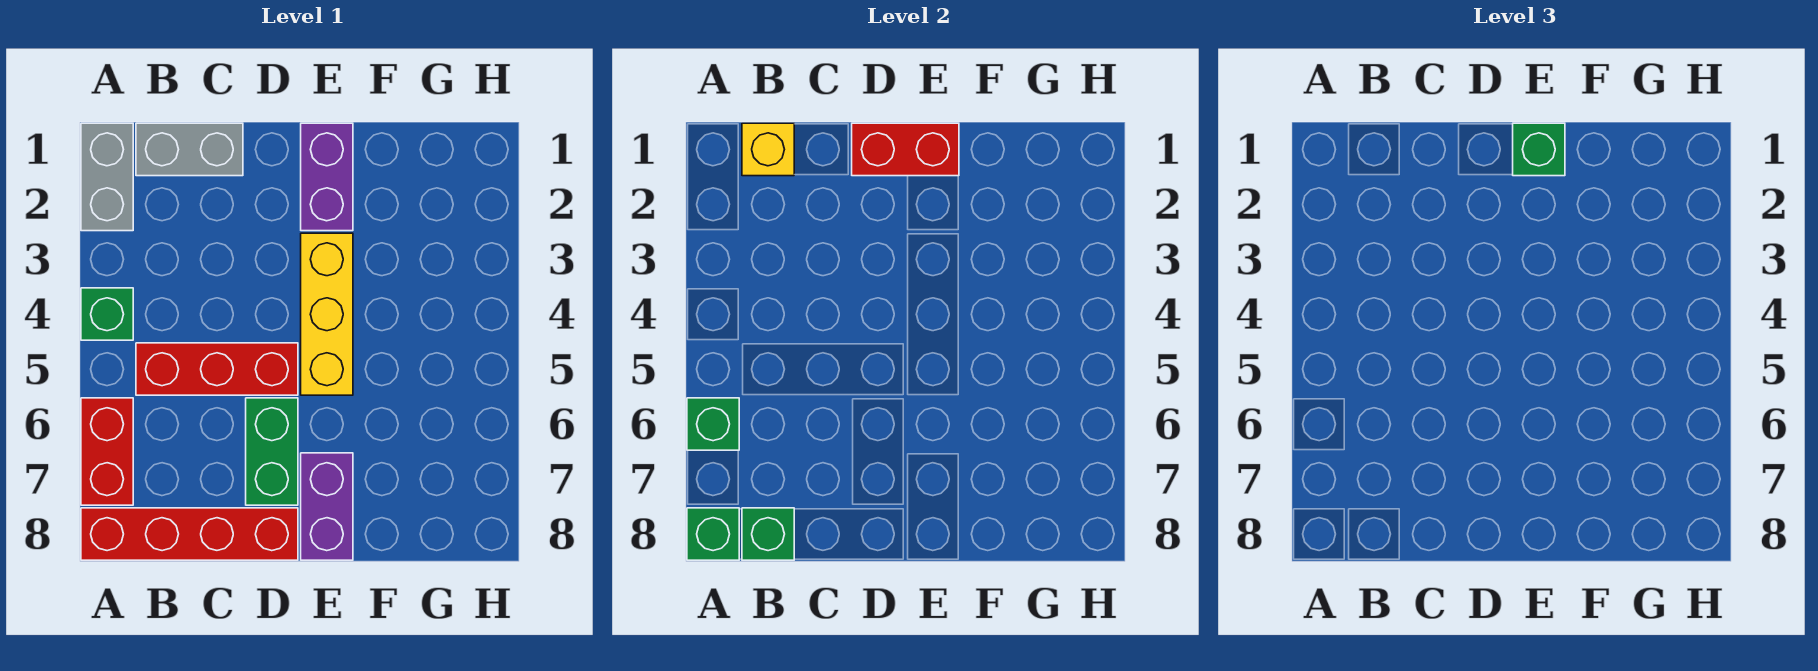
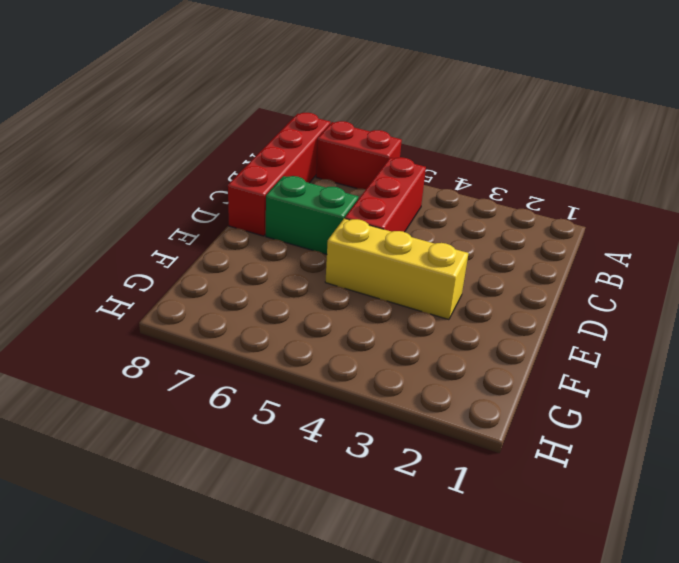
none -> grey 1x2 brick [81,123,133,231]
none -> green 1x1 brick [81,288,133,340]
none -> grey 1x2 brick [136,123,243,176]

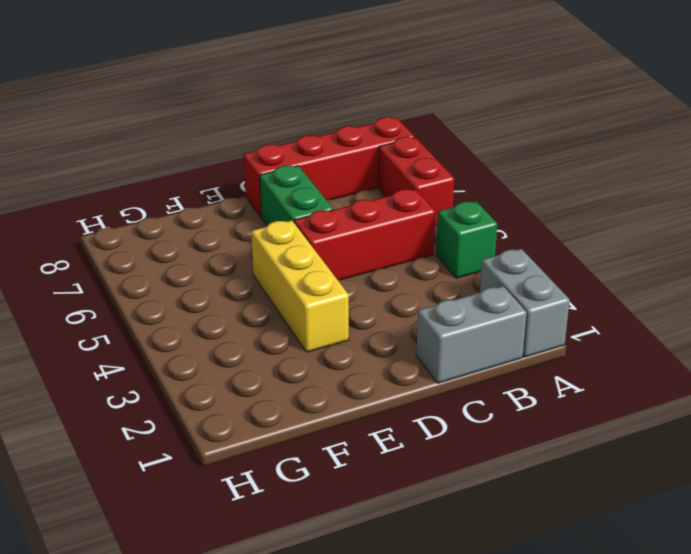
none -> purple 1x2 brick [301,123,353,231]
none -> purple 1x2 brick [301,453,353,560]
none -> green 1x1 brick [687,398,739,450]

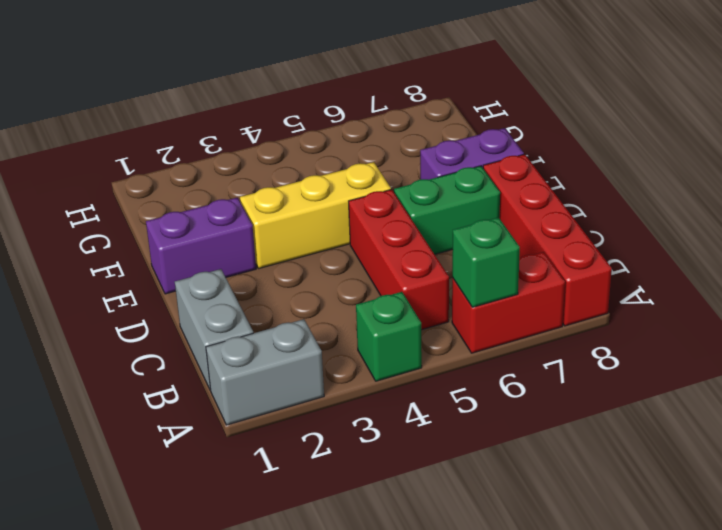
none -> green 1x1 brick [687,508,739,560]
none -> yellow 1x1 brick [742,123,794,176]
none -> green 1x1 brick [742,508,794,560]

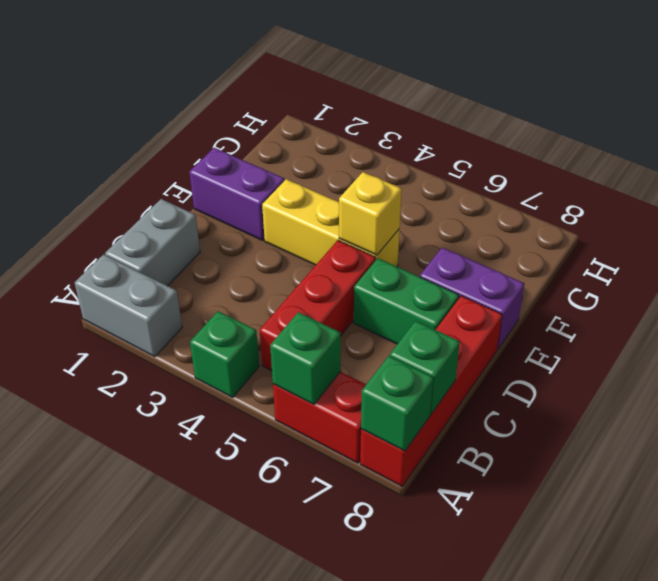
yellow 1x1 brick [339,172,402,255] -> yellow 1x1 brick moved to [742,123,794,176]
none -> red 1x2 brick [852,123,959,176]
none -> green 1x1 brick [1513,123,1565,176]

